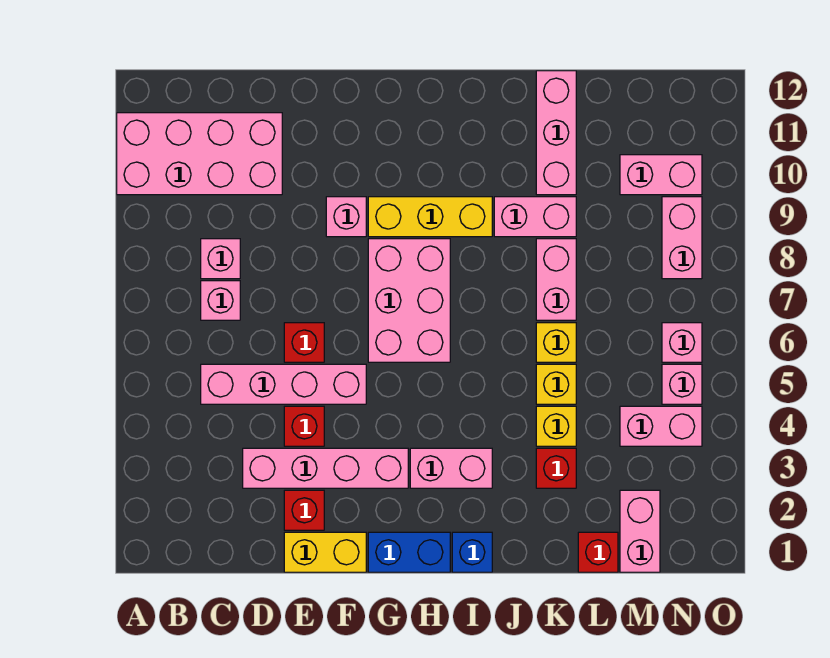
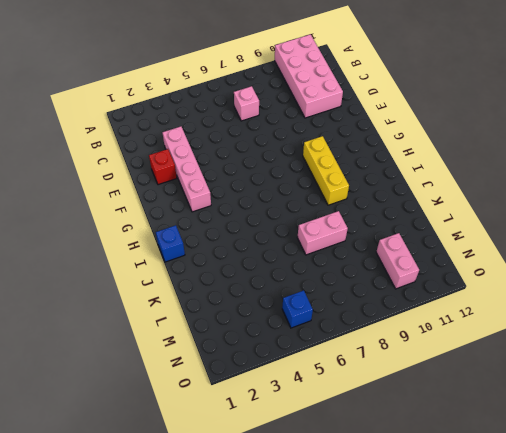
blue 1x1 brick [282,290,313,328] -> pink 1x1 brick [662,364,702,404]
none -> pink 1x4 brick [201,364,366,404]
none -> pink 1x1 brick [201,239,240,279]
none -> yellow 1x2 brick [284,532,366,572]

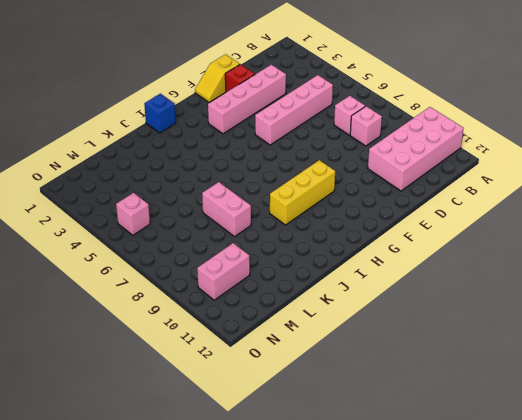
yellow 1x2 slope [195,54,240,103] -> yellow 1x2 brick [284,532,366,572]
none -> red 1x1 brick [284,406,324,446]
none -> red 1x1 brick [284,323,324,362]
none -> pink 1x1 brick [326,197,366,237]

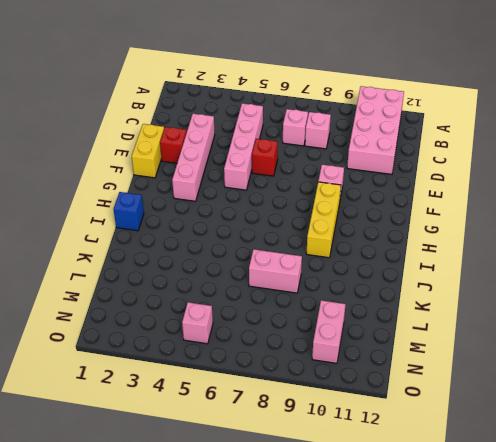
none -> red 1x1 brick [284,406,324,446]
none -> blue 1x2 brick [368,532,450,572]
none -> pink 2x3 brick [368,239,450,362]

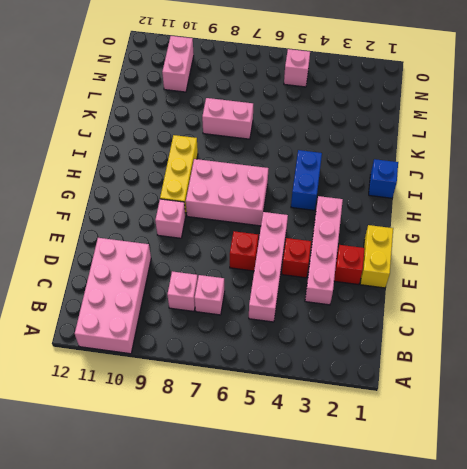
blue 1x2 brick [291,150,322,210] -> blue 1x2 brick moved to [368,532,450,572]
none -> pink 1x2 brick [410,448,492,488]
none -> pink 1x2 brick [494,197,576,237]
none -> red 1x1 brick [536,448,576,488]

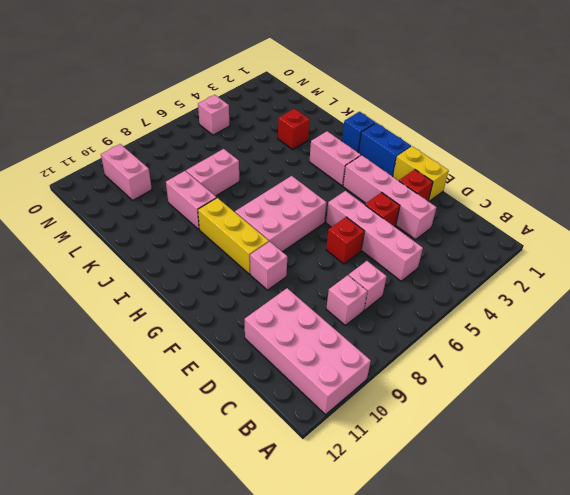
none -> yellow 1x1 brick [536,406,576,446]
none -> yellow 1x1 brick [536,364,576,404]
none -> yellow 1x1 brick [536,323,576,362]

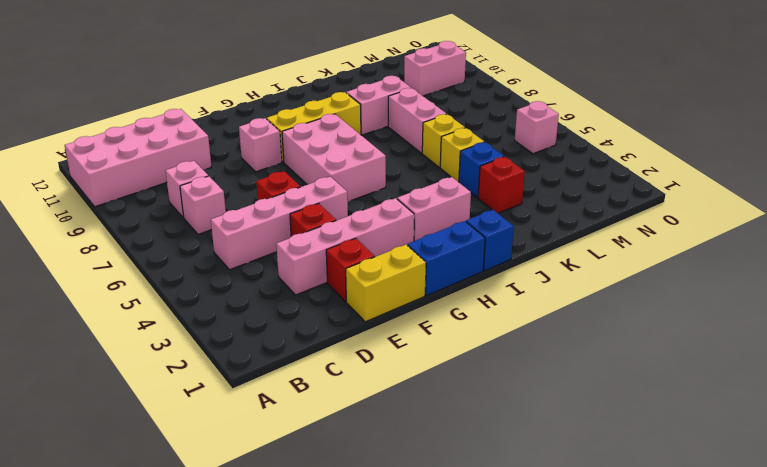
blue 1x1 brick [459,142,504,198] -> yellow 1x1 brick [536,406,576,446]
none -> pink 1x3 brick [536,71,576,195]
none -> red 1x1 brick [578,532,618,572]
none -> pink 1x2 brick [620,490,660,572]

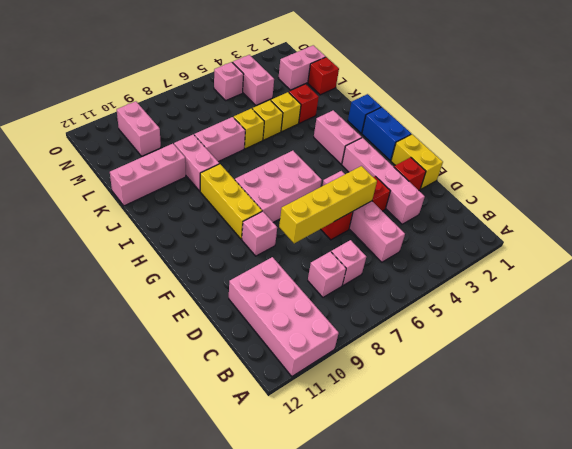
yellow 1x4 brick [279,166,377,243] -> none
none -> pink 1x1 brick [662,323,702,362]
none -> pink 1x2 brick [662,197,702,279]

